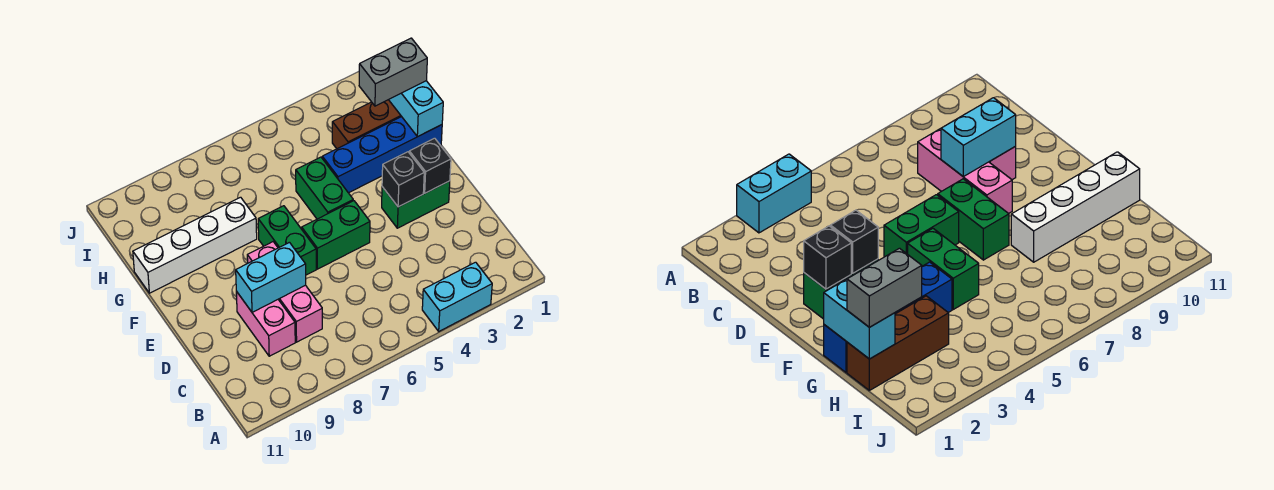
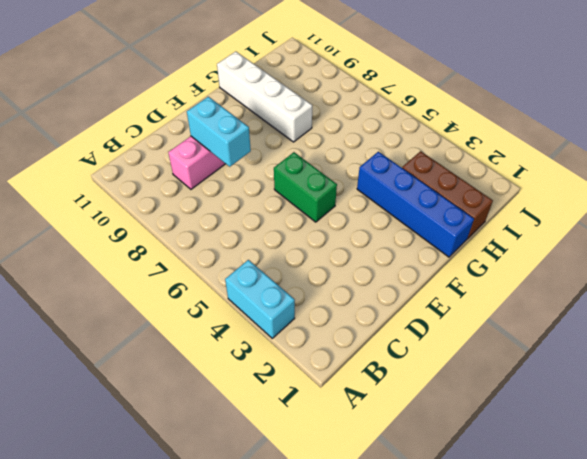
none -> pink 1x3 brick [247,242,322,342]
none -> green 1x2 brick [382,181,450,228]
none -> green 1x2 brick [258,206,316,275]

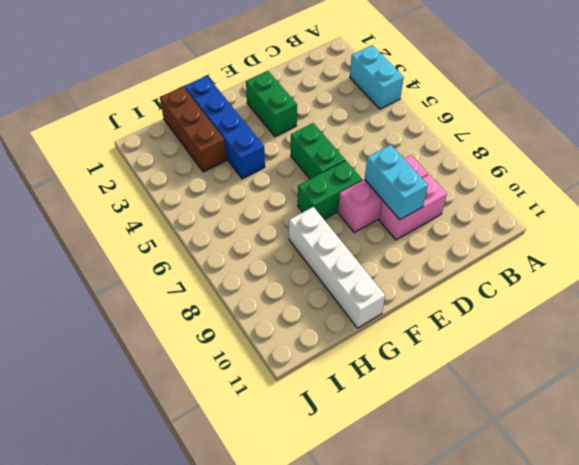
none -> green 1x2 brick [296,157,353,219]
none -> black 1x1 brick [409,138,451,193]
none -> black 1x1 brick [382,152,424,207]

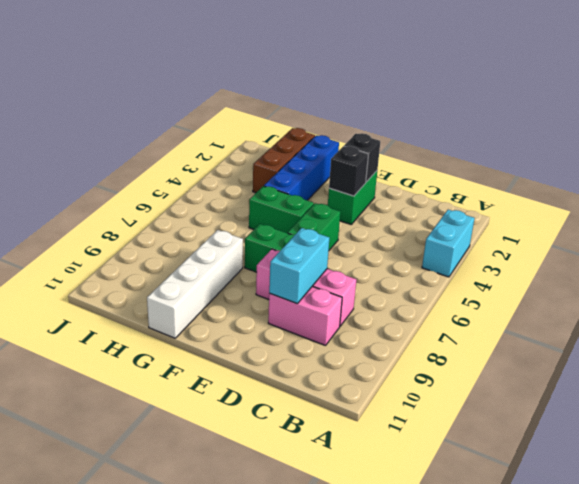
none -> cyan 1x2 brick [389,81,443,137]
none -> grey 1x2 brick [359,38,427,106]

